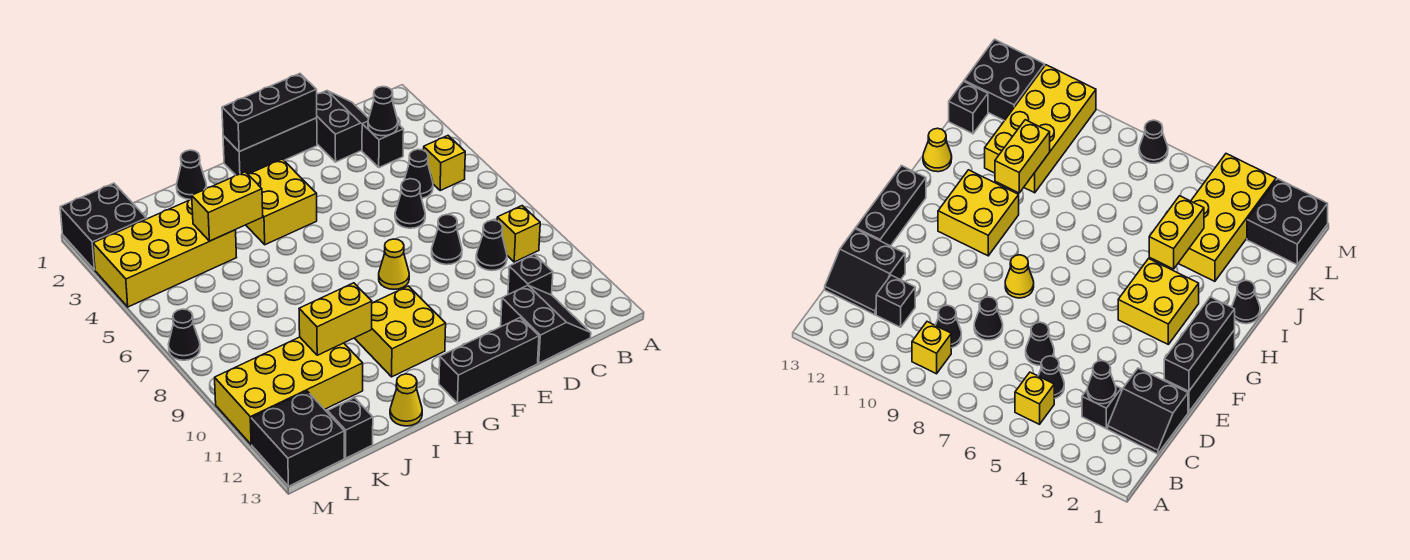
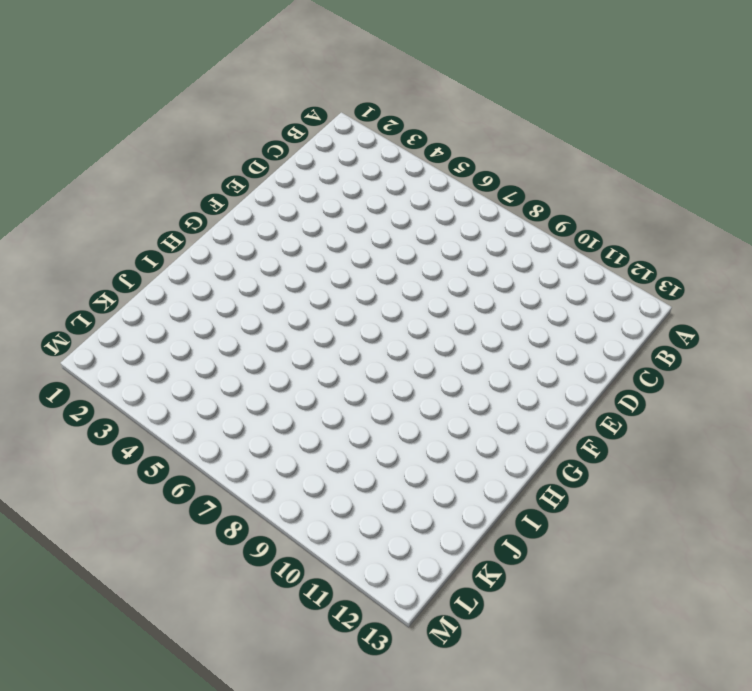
none -> yellow 1x1 brick [424,136,465,191]
none -> yellow 1x1 brick [497,206,540,262]
none -> black 2x2 slope [317,91,369,162]

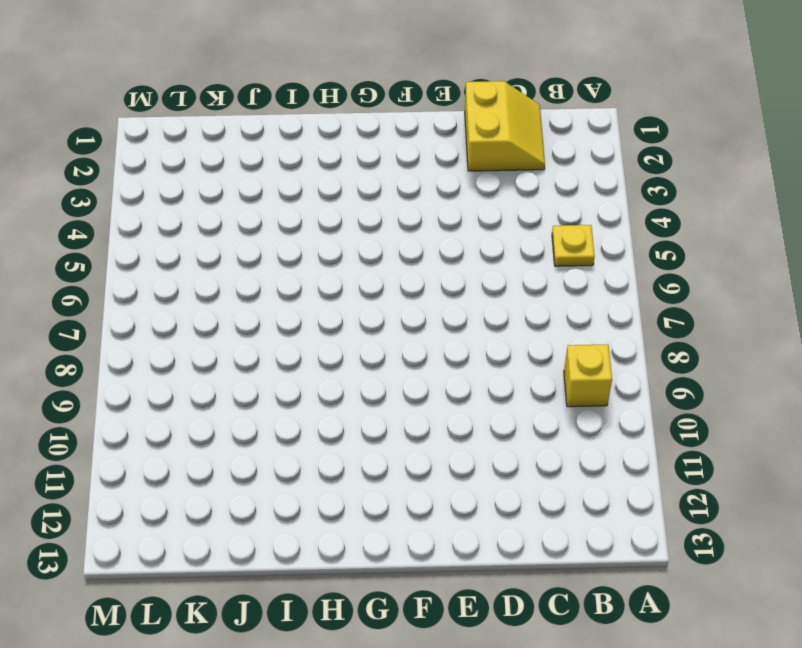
yellow 1x1 plate [552,225,595,266] -> yellow 1x1 brick [424,136,465,191]
yellow 2x2 slope [465,81,545,171] -> black 2x2 slope [317,91,369,162]
none -> black 1x1 brick [362,121,404,167]
none -> black 1x1 cone [404,149,433,198]
none -> black 1x1 cone [476,220,507,271]

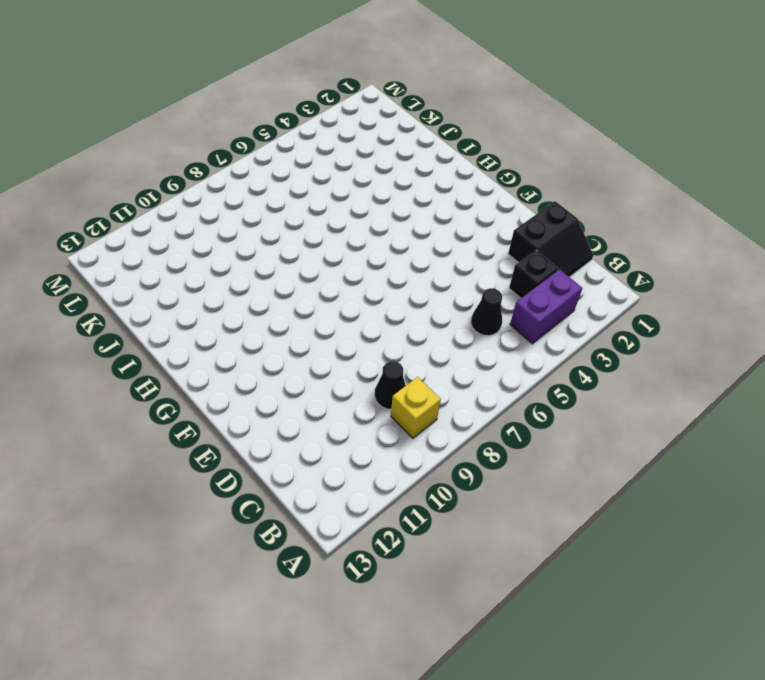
purple 1x2 brick [510,269,582,344] -> none
none -> yellow 1x1 brick [424,136,465,191]
none -> black 1x1 brick [508,254,553,295]
none -> black 2x2 slope [501,285,591,363]

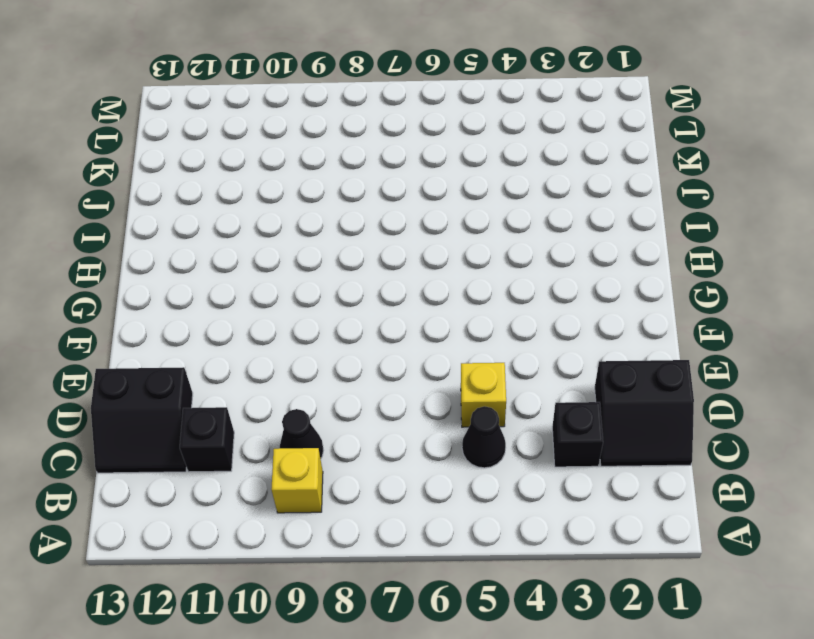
yellow 1x1 brick [461,363,506,427] -> yellow 1x1 brick moved to [424,136,465,191]
none -> black 1x1 cone [395,179,425,228]
none -> black 1x1 cone [431,215,462,265]
none -> black 1x3 brick [223,118,317,175]

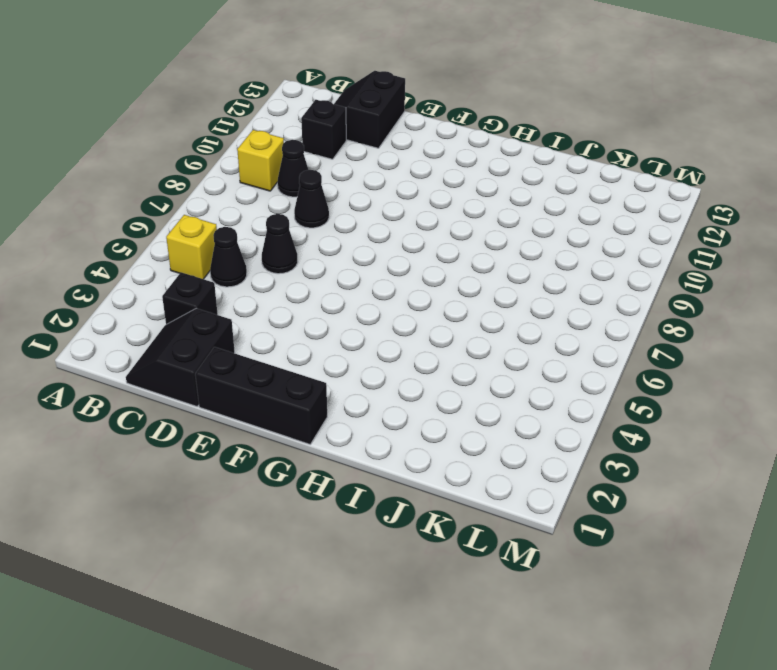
none -> black 1x3 brick [439,318,539,403]
none -> yellow 1x1 cone [379,239,409,289]
none -> yellow 2x2 brick [246,159,317,245]

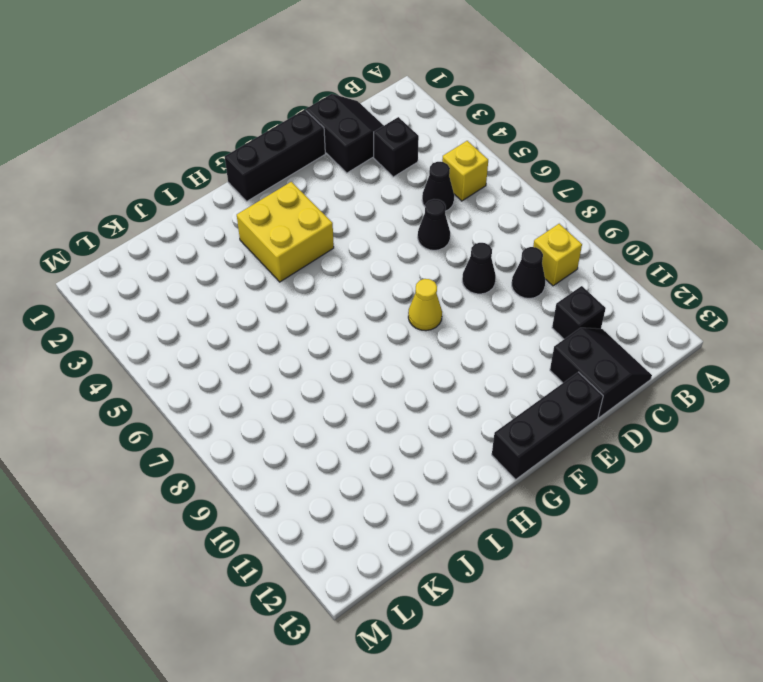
none -> yellow 2x2 brick [355,286,446,377]
none -> black 1x1 cone [177,150,207,199]
none -> yellow 1x1 cone [390,374,422,426]

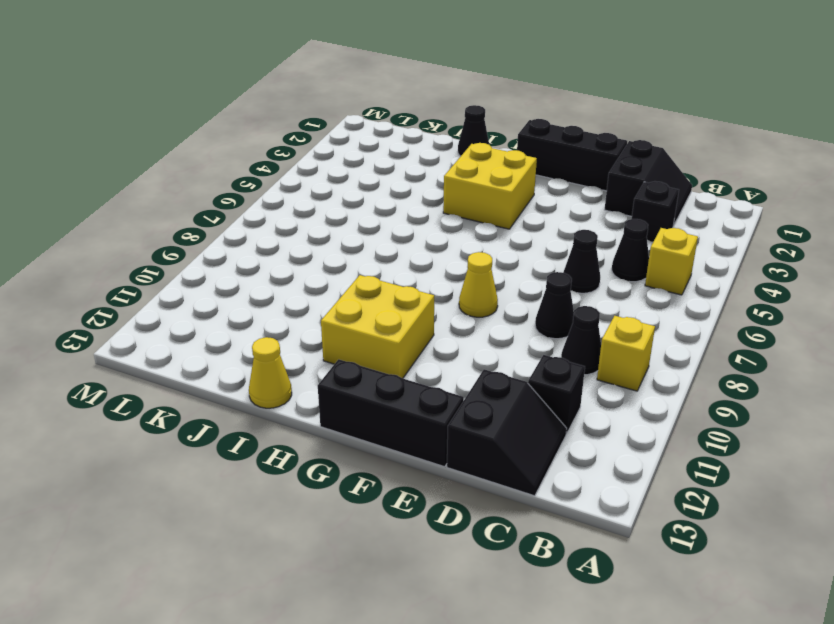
none -> yellow 2x4 brick [93,199,236,307]
none -> yellow 2x4 brick [215,337,363,445]
none -> black 1x1 brick [328,398,373,458]

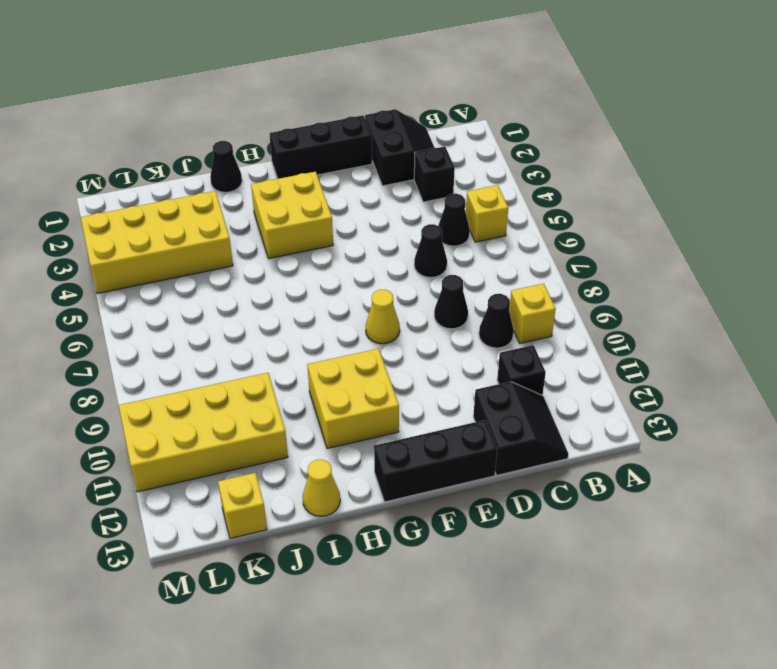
yellow 1x1 brick [218,473,267,539] -> black 1x1 brick [328,398,373,458]
none -> black 2x2 brick [60,183,146,270]
none -> black 2x2 brick [251,391,344,486]
none -> black 1x1 cone [168,309,200,360]

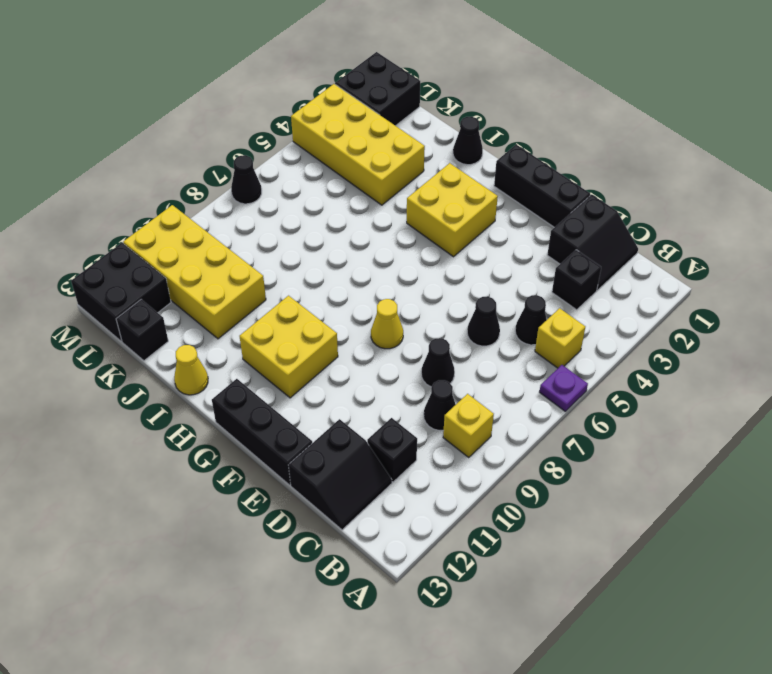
purple 1x1 plate [540,365,588,411] -> none
none -> black 1x1 cone [368,87,398,136]
none -> black 1x3 brick [222,74,317,152]
none -> yellow 1x2 brick [192,172,263,241]

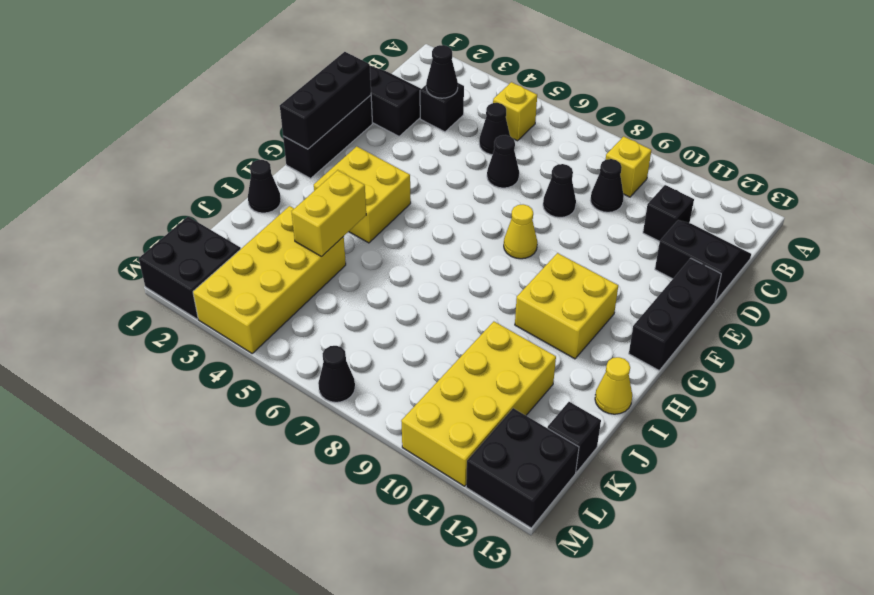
none -> yellow 1x2 brick [299,283,372,355]

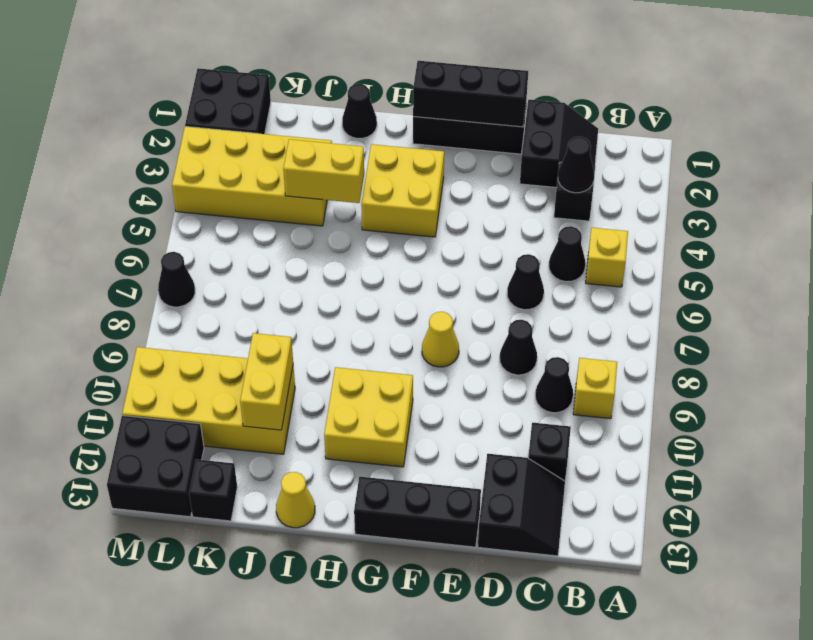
yellow 1x2 brick [240,333,293,430] -> yellow 1x2 brick turned to [299,283,372,355]

